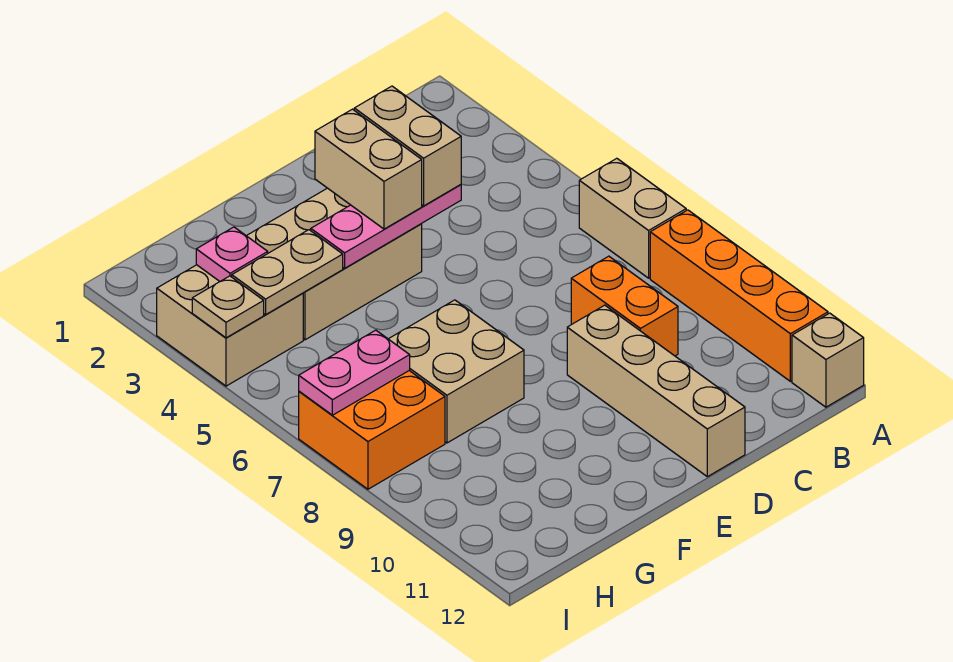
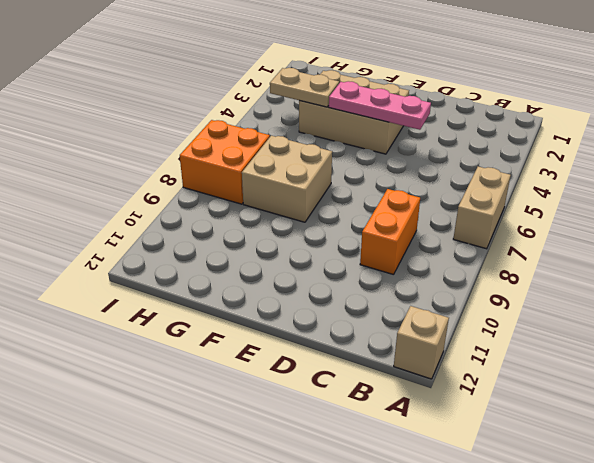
none -> orange 1x4 brick [650,210,828,381]
none -> tan 1x4 brick [567,305,745,477]
none -> tan 2x2 brick [157,265,303,386]

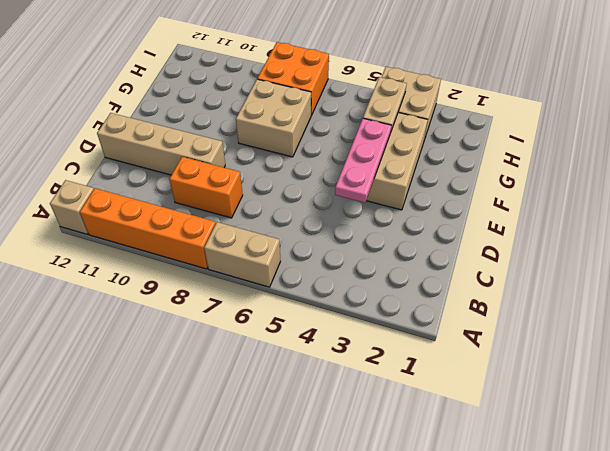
none -> pink 1x1 plate [196,227,268,281]
none -> pink 1x2 plate [299,330,410,415]
none -> tan 1x1 plate [192,276,264,338]

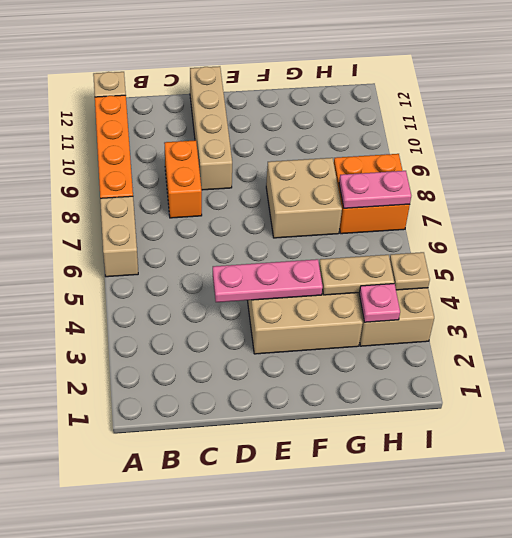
none -> tan 1x2 brick [354,86,461,206]
none -> tan 1x2 brick [315,109,422,229]

